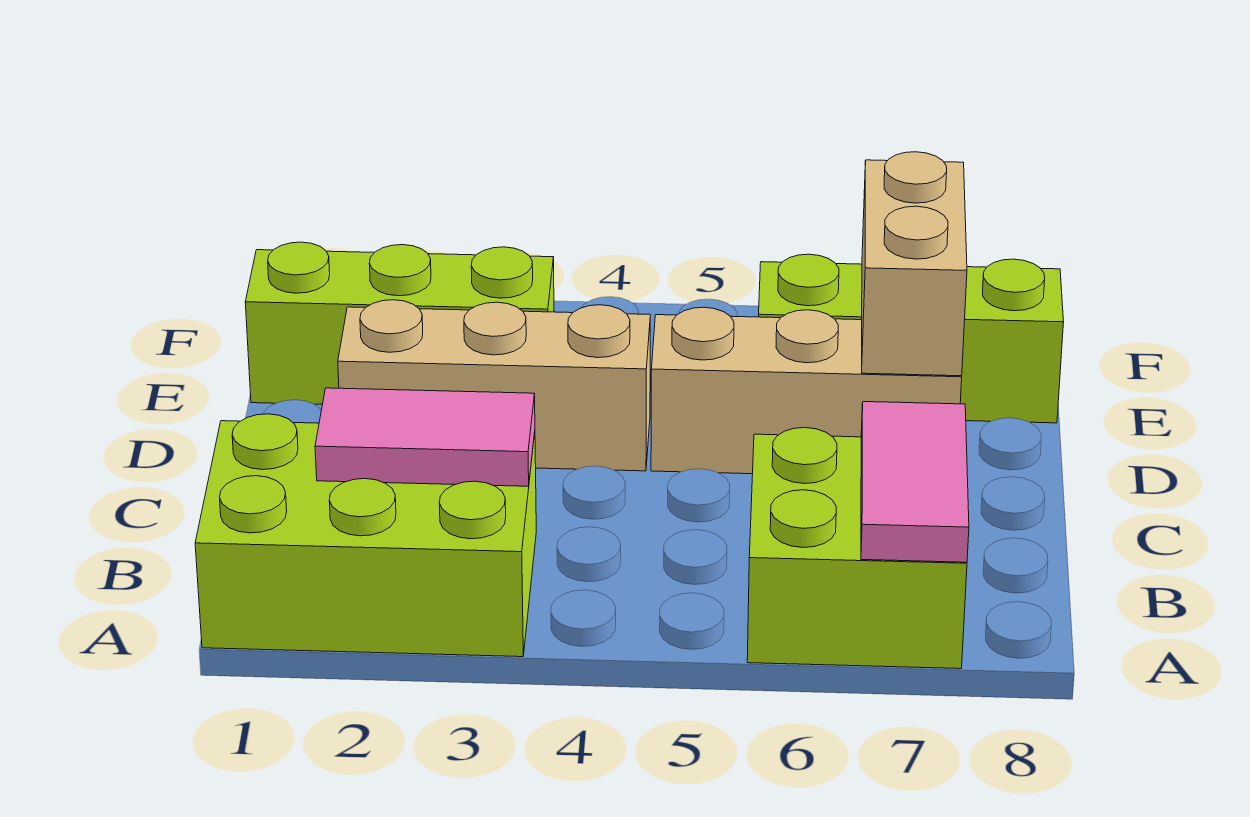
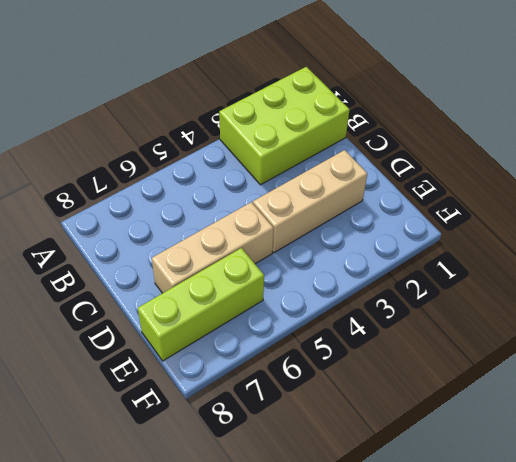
none -> lime 2x2 brick [747,428,967,669]
none -> lime 1x3 brick [245,242,554,404]

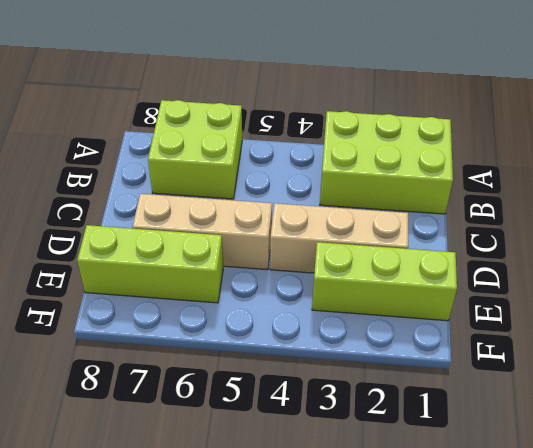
none -> pink 1x2 tile [861,402,969,562]
none -> pink 1x2 tile [315,388,535,486]

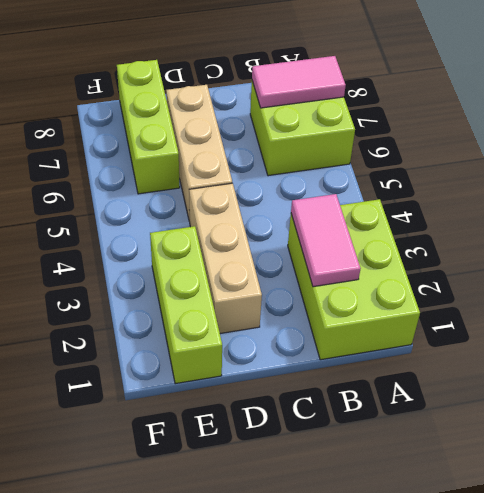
none -> tan 1x2 brick [862,152,967,376]

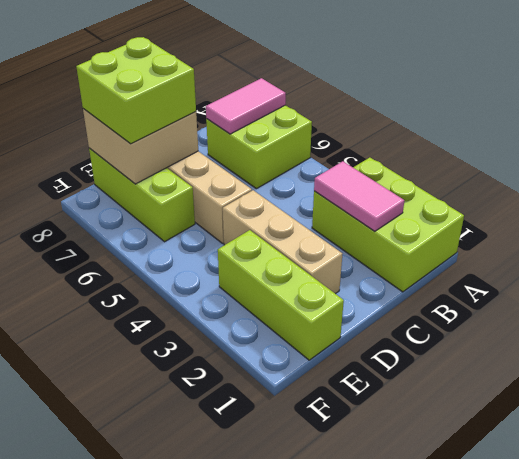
tan 2x2 brick [83,109,198,184] -> tan 1x2 brick [862,152,967,376]
lime 2x2 brick [76,37,196,144] -> none

